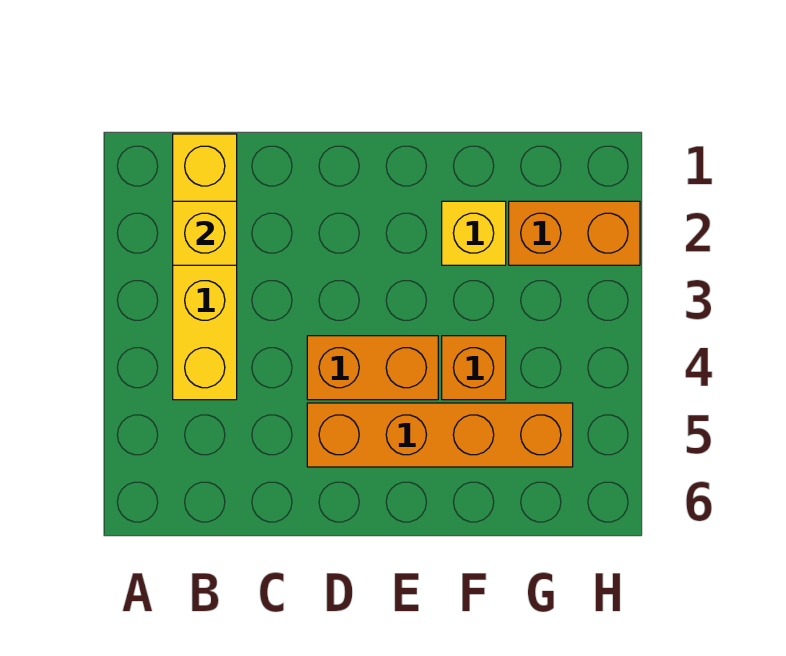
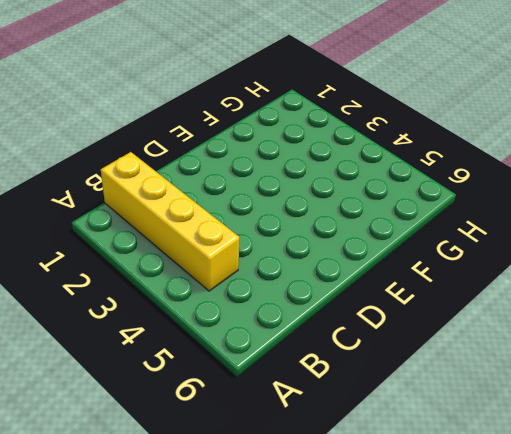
none -> orange 1x2 brick [307,336,438,400]
none -> orange 1x4 brick [307,403,573,467]

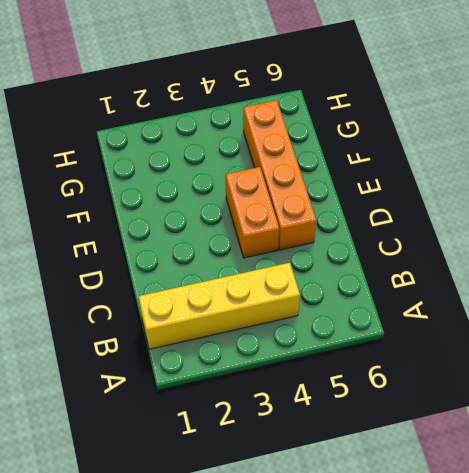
none -> yellow 1x1 brick [442,201,506,265]
none -> orange 1x1 brick [442,336,506,400]

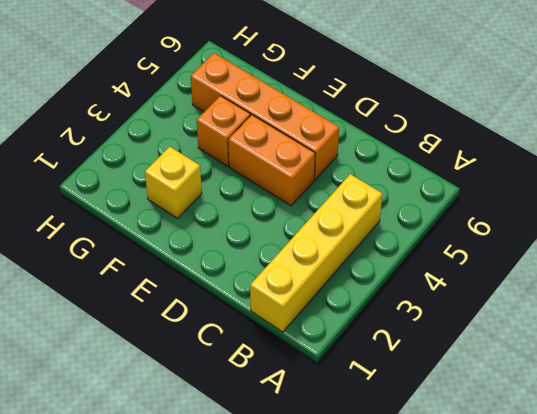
none -> orange 1x2 brick [509,201,640,265]
none -> yellow 1x1 brick [173,201,237,265]

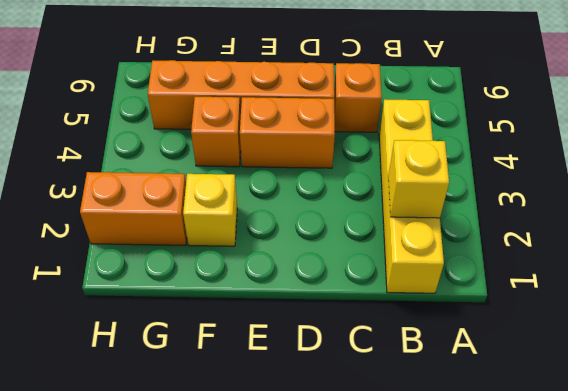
orange 1x1 brick [334,63,382,132] -> none

